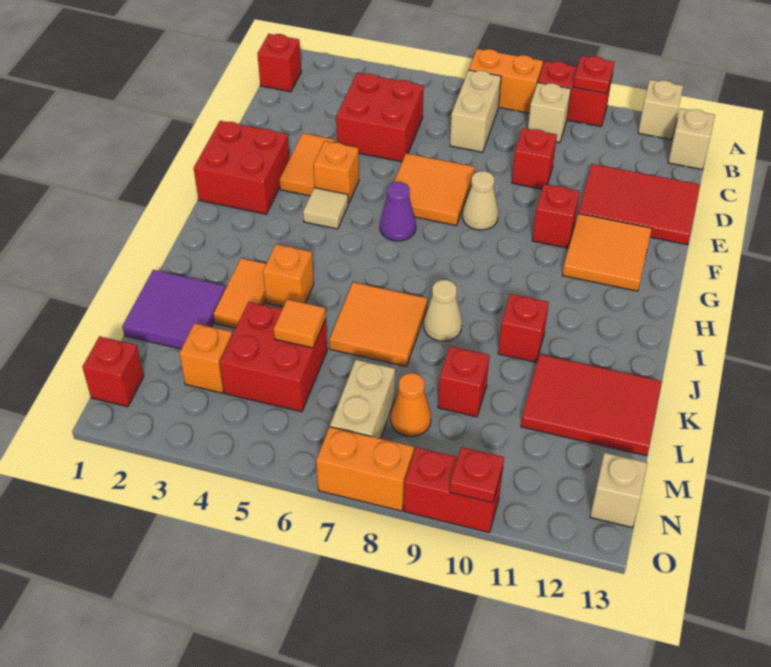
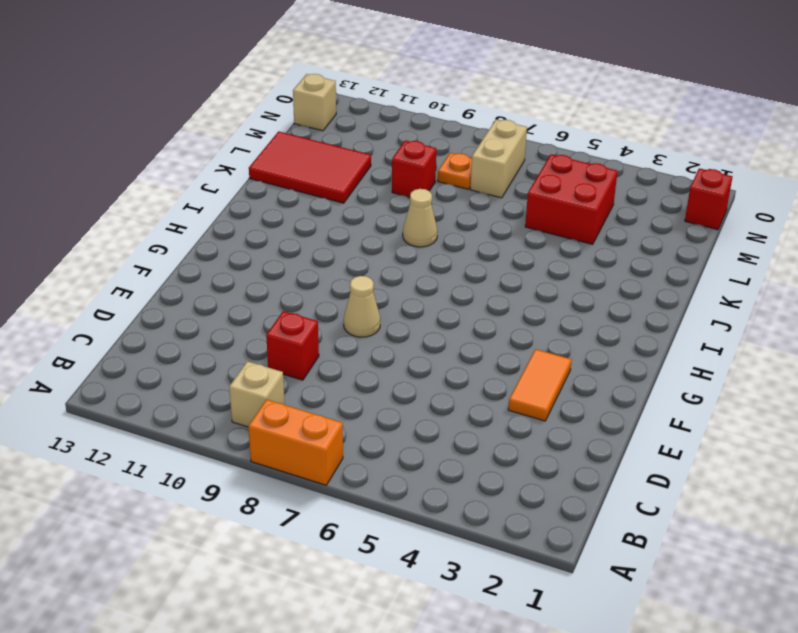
orange 1x1 plate [438,153,472,189] -> orange 1x1 cone [390,373,431,437]
none -> red 1x2 brick [538,61,612,126]
none -> tan 1x1 brick [638,80,683,139]
none -> red 1x1 brick [257,34,301,92]
none -> tan 1x2 brick [450,70,501,152]

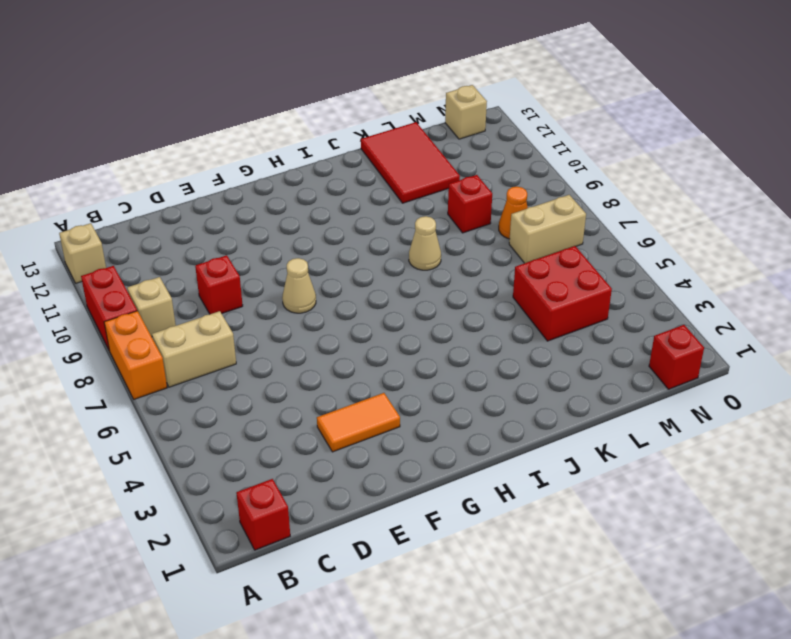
none -> tan 1x1 brick [668,109,715,169]
none -> red 2x2 brick [336,73,424,162]
none -> red 2x3 tile [578,164,700,245]
none -> orange 2x2 tile [394,153,475,226]

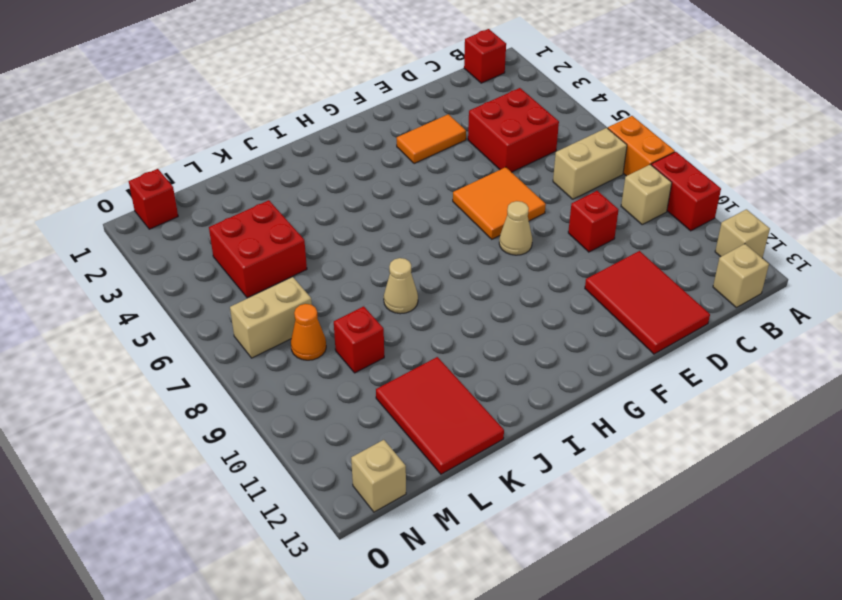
none -> red 2x2 brick [194,121,289,214]
none -> orange 1x1 brick [314,141,359,204]
none -> red 1x1 brick [532,184,580,248]
none -> orange 2x2 tile [563,213,652,291]

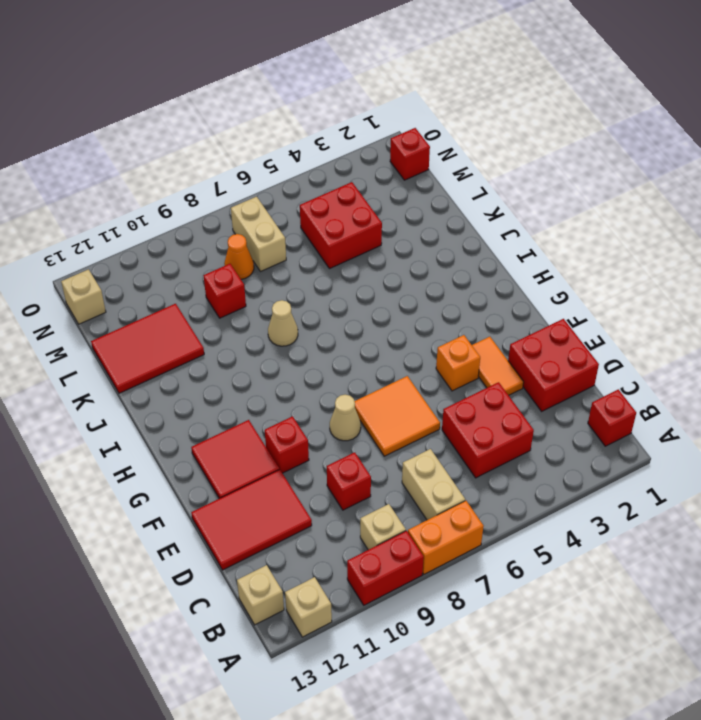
red 2x2 brick [508,319,599,411] -> red 2x2 brick moved to [194,121,289,214]
red 2x2 tile [191,420,279,499] -> orange 2x2 tile [563,213,652,291]
none -> tan 1x1 tile [303,188,348,229]
none -> purple 1x1 cone [380,182,416,241]
none -> orange 1x2 tile [213,258,266,328]
none -> orange 1x1 brick [263,244,314,307]

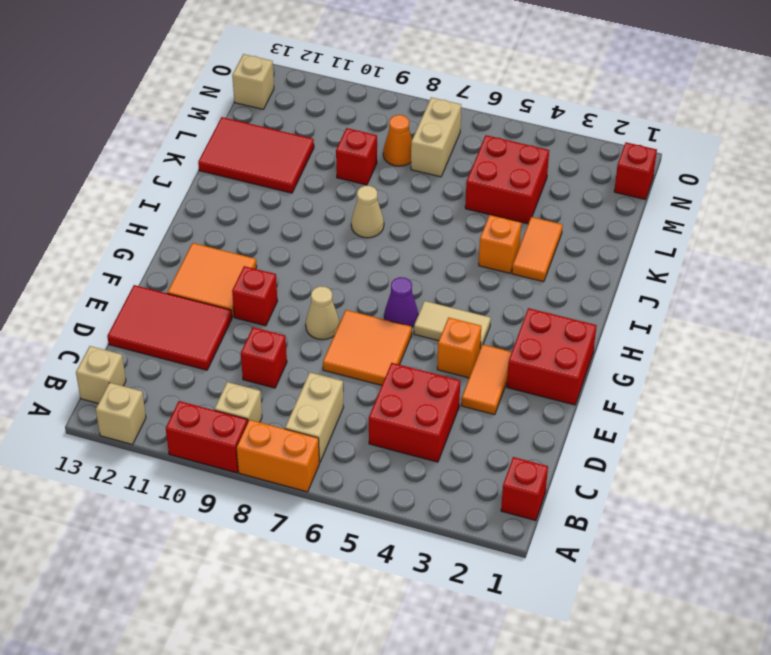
tan 1x2 tile [414,301,491,348] -> tan 1x1 tile [303,188,348,229]
none -> orange 2x2 tile [329,282,428,366]
none -> red 1x1 brick [498,294,549,362]
none -> purple 2x2 tile [122,270,226,349]
none -> orange 1x1 brick [179,323,232,393]

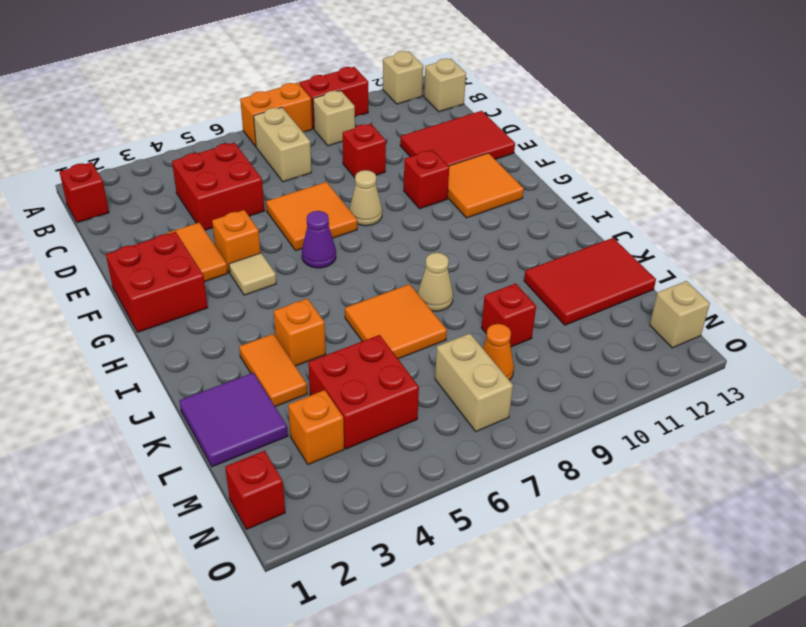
none -> red 1x1 brick [498,294,549,362]
none -> orange 1x2 brick [316,427,414,511]
none -> red 1x2 brick [404,447,503,532]
none -> red 1x1 plate [573,56,614,94]

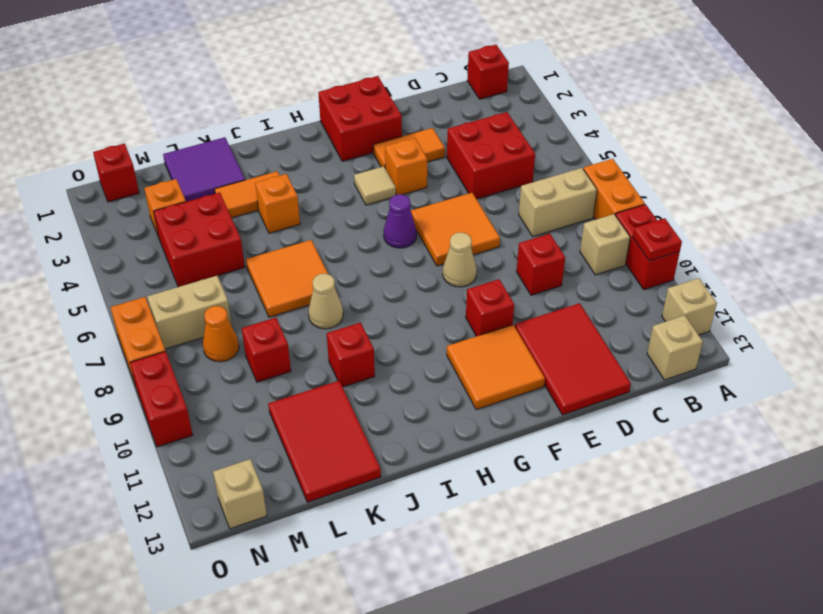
none -> orange 1x1 tile [274,299,326,348]
none -> red 1x1 plate [450,447,504,503]

